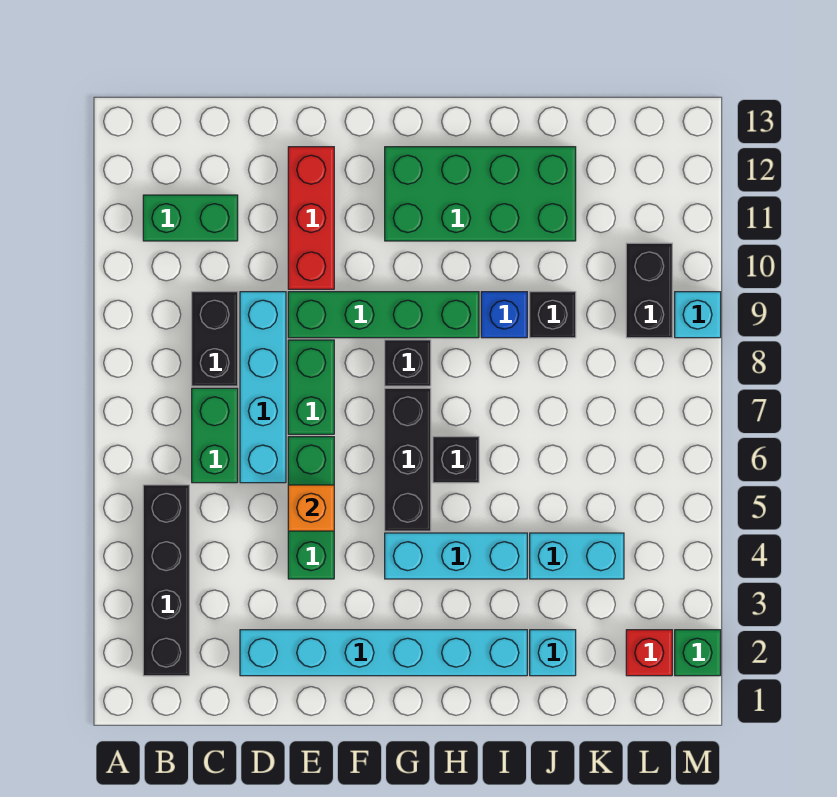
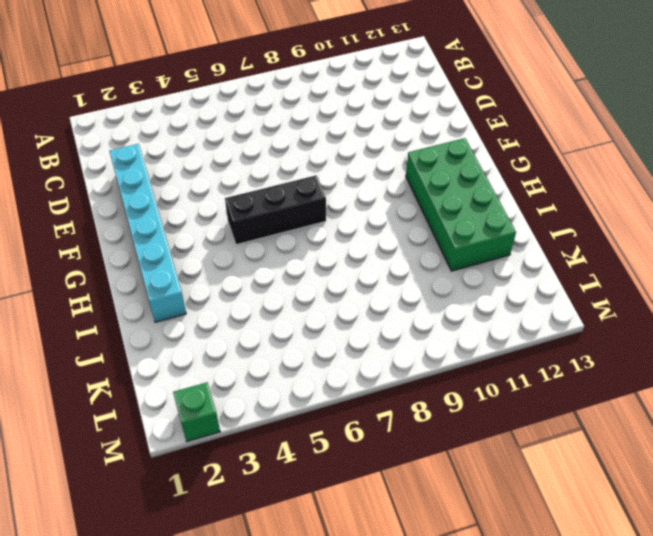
none -> black 1x4 brick [143,485,189,676]
none -> green 1x2 brick [143,195,238,241]
none -> green 1x2 brick [192,388,238,483]

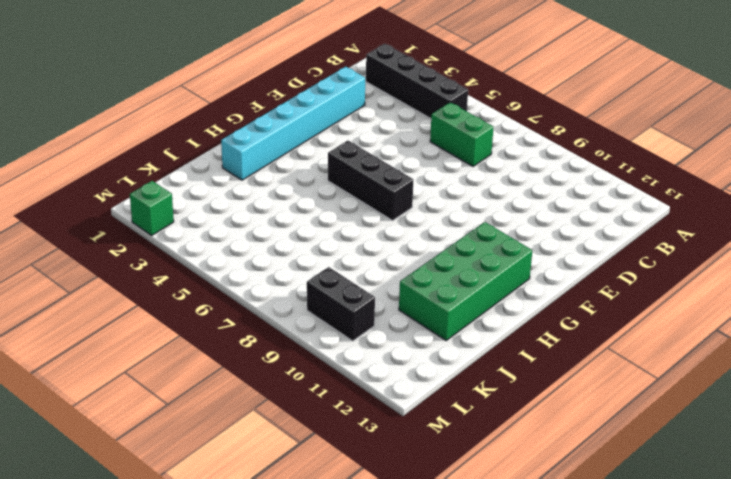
none -> green 1x2 brick [143,195,238,241]
none -> black 1x2 brick [192,292,238,386]
none -> cyan 1x4 brick [240,292,286,483]

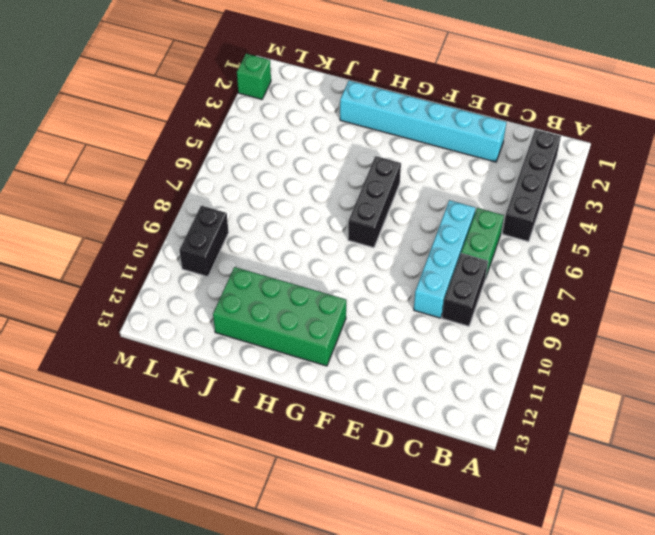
none -> green 1x2 brick [143,195,238,241]
none -> green 1x3 brick [288,437,334,579]
none -> green 1x2 brick [288,340,334,434]

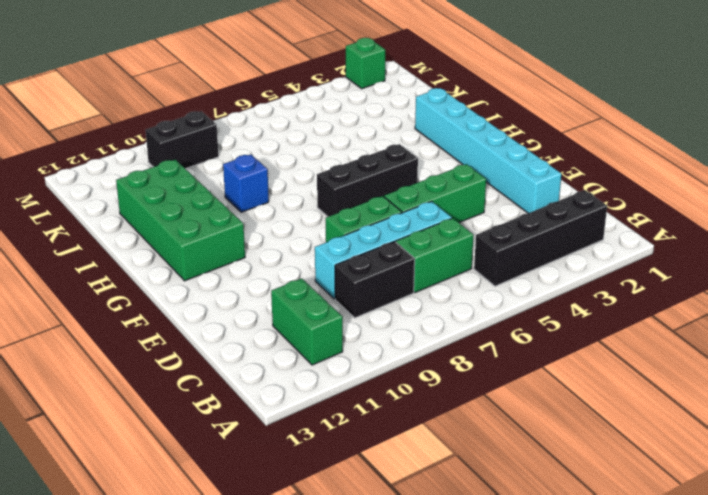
none -> green 1x4 brick [288,292,479,338]
none -> red 1x3 brick [288,147,334,289]
none -> cyan 1x3 brick [385,533,527,579]

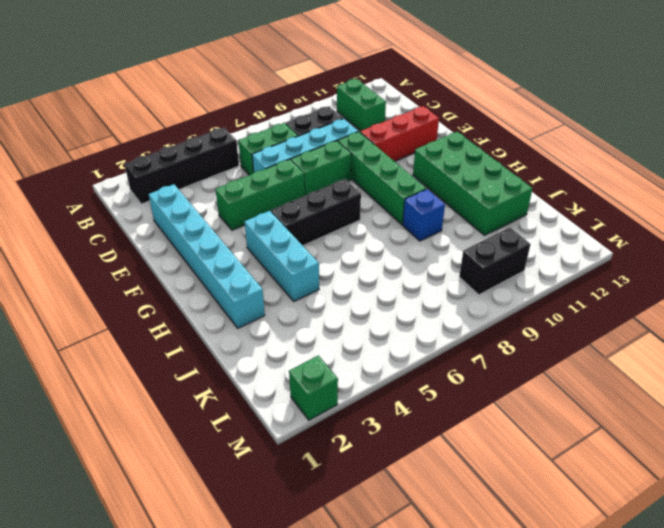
none -> black 1x1 brick [385,340,431,386]
none -> black 1x1 brick [433,437,479,483]
none -> cyan 1x1 brick [530,630,576,676]

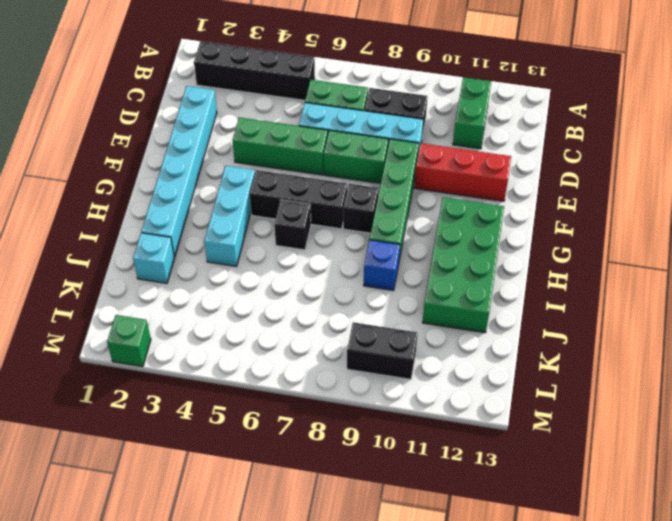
none -> cyan 1x2 brick [530,533,624,579]
none -> black 1x1 brick [530,292,576,338]
none -> red 1x1 brick [626,630,672,676]

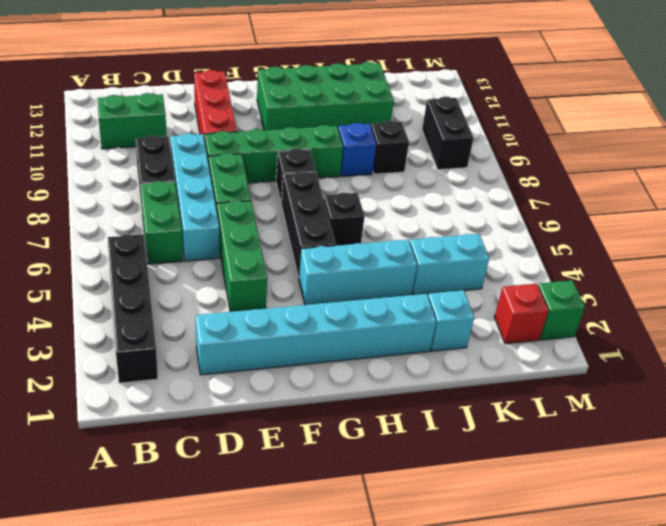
none -> cyan 1x1 brick [675,292,721,338]
none -> orange 1x1 brick [288,485,334,531]

